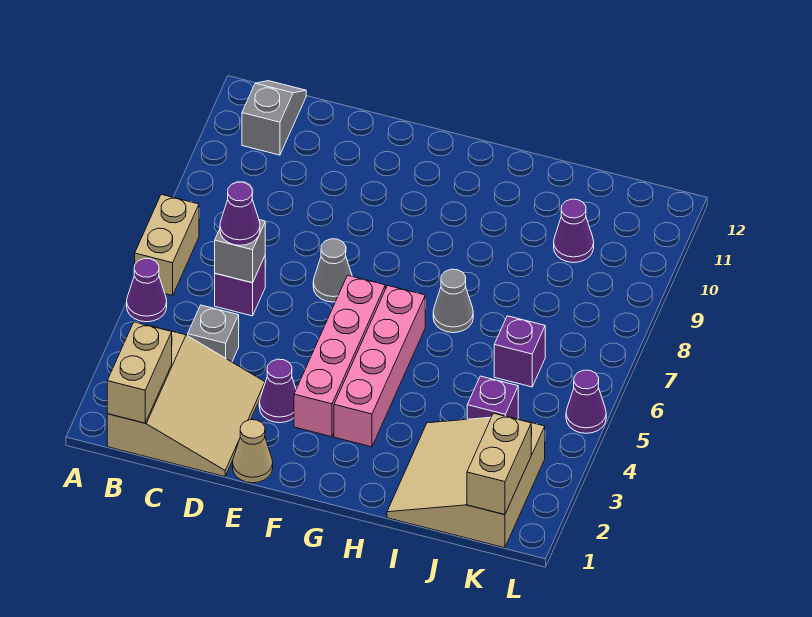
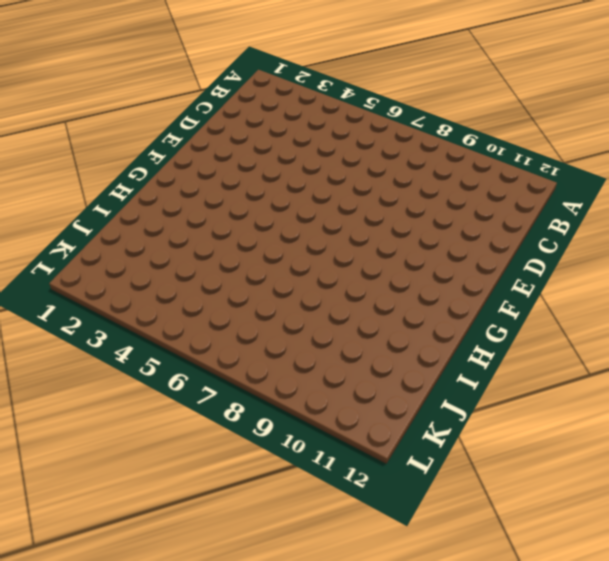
none -> purple 1x1 cone [127,259,167,322]
none -> tan 1x2 brick [135,194,199,296]
none -> tan 3x3 slope [107,325,265,477]

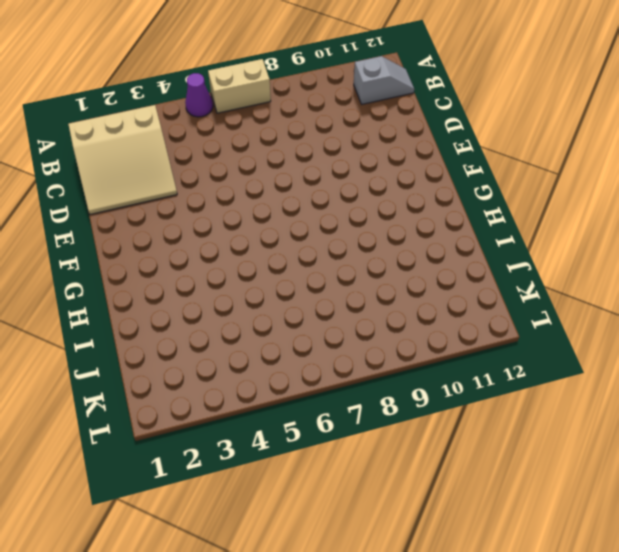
none -> grey 1x1 brick [188,305,239,362]
none -> purple 1x1 brick [215,256,265,316]
none -> tan 1x1 cone [233,420,273,483]

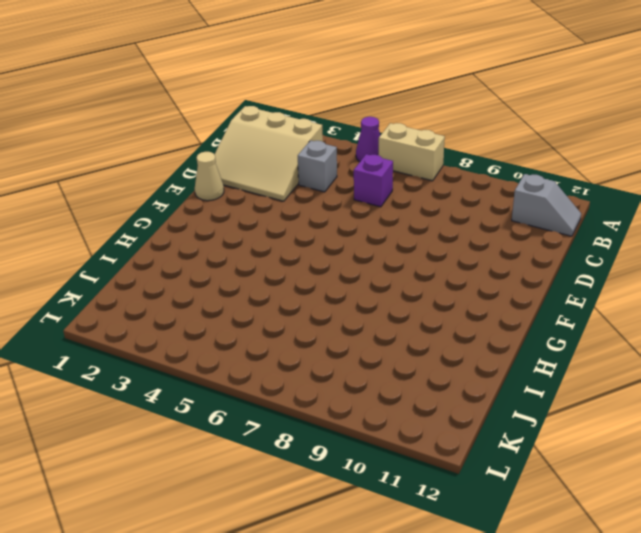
none -> purple 1x1 cone [259,359,296,423]
none -> grey 1x1 cone [313,239,352,302]
none -> pink 1x4 brick [294,275,385,437]

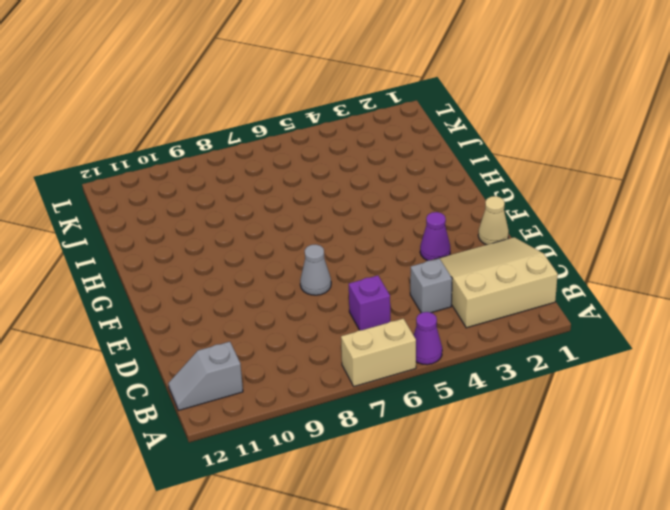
none -> pink 1x4 brick [294,275,385,437]
none -> pink 1x4 brick [334,286,425,447]
none -> grey 1x1 cone [433,269,473,333]

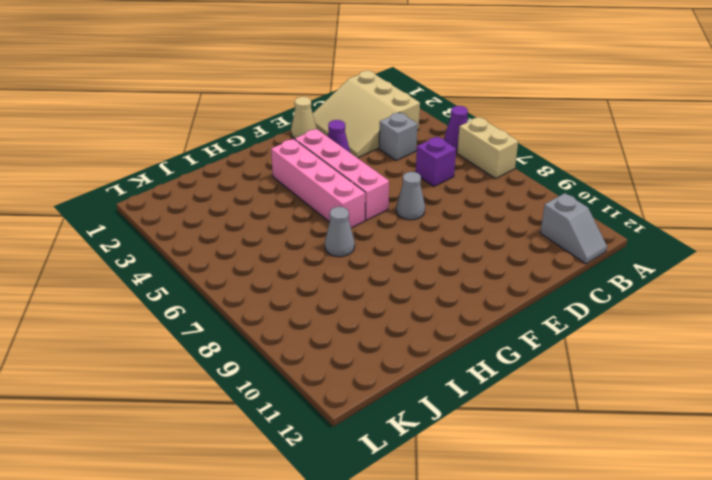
none -> tan 3x3 slope [387,416,545,548]
none -> purple 1x1 brick [467,376,518,419]
none -> purple 1x1 brick [494,316,545,387]

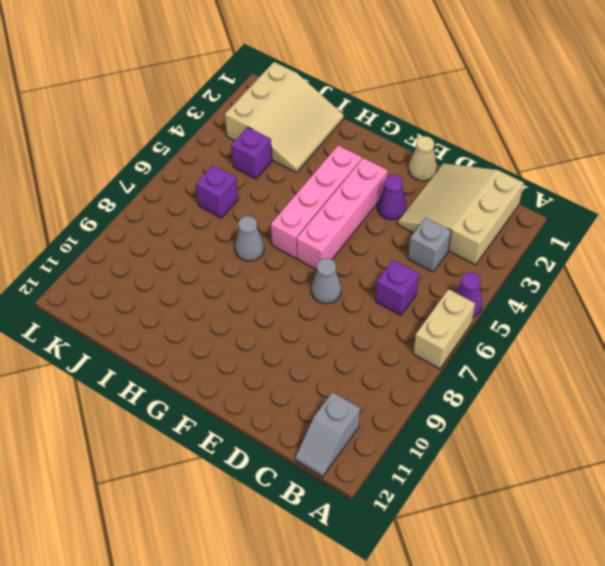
none -> purple 1x1 cone [554,199,594,263]
none -> purple 1x1 cone [566,370,606,433]
none -> tan 1x2 brick [107,322,172,423]

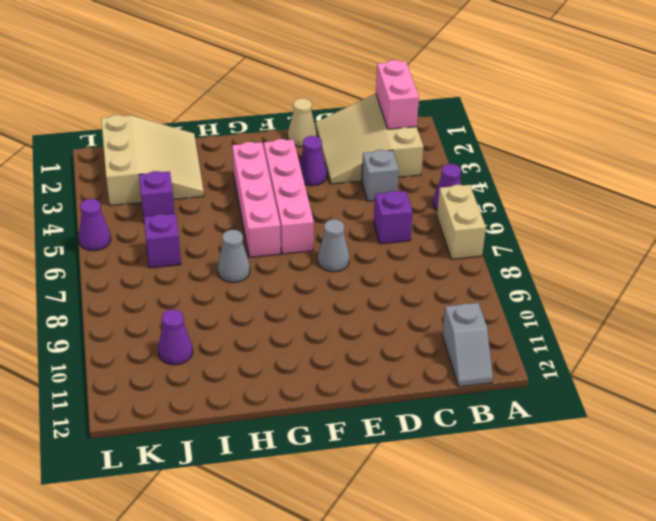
pink 1x2 brick [376,60,419,129] -> tan 1x2 brick [107,322,172,423]
none -> grey 1x1 brick [215,220,265,283]
none -> tan 1x2 brick [467,413,531,515]
none -> purple 1x1 cone [220,182,260,245]

